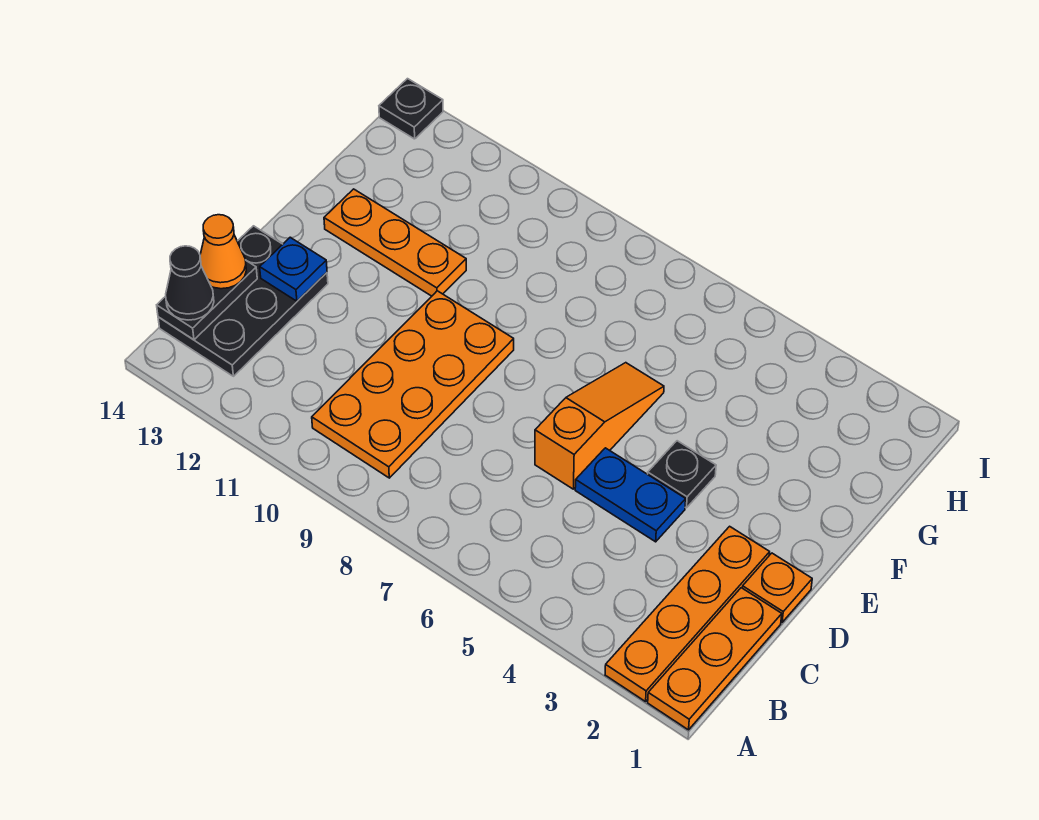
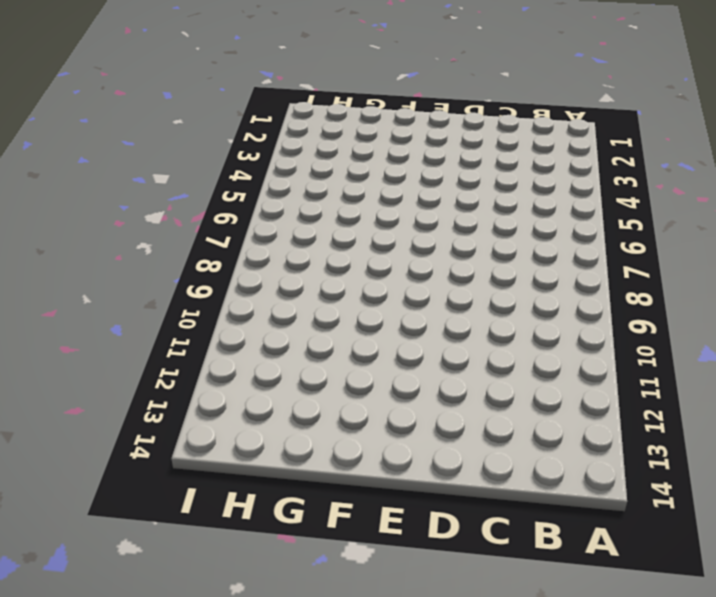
none -> orange 1x3 plate [648,588,782,730]
none -> orange 1x4 plate [605,526,770,702]
none -> orange 2x4 plate [312,291,514,478]

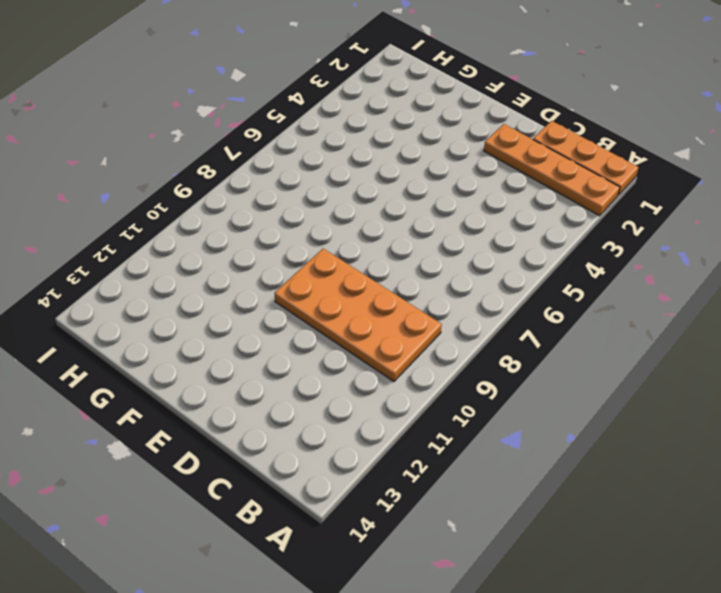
none -> black 2x3 plate [158,226,328,376]
none -> orange 1x1 plate [742,553,812,622]
none -> blue 1x2 plate [575,448,686,542]

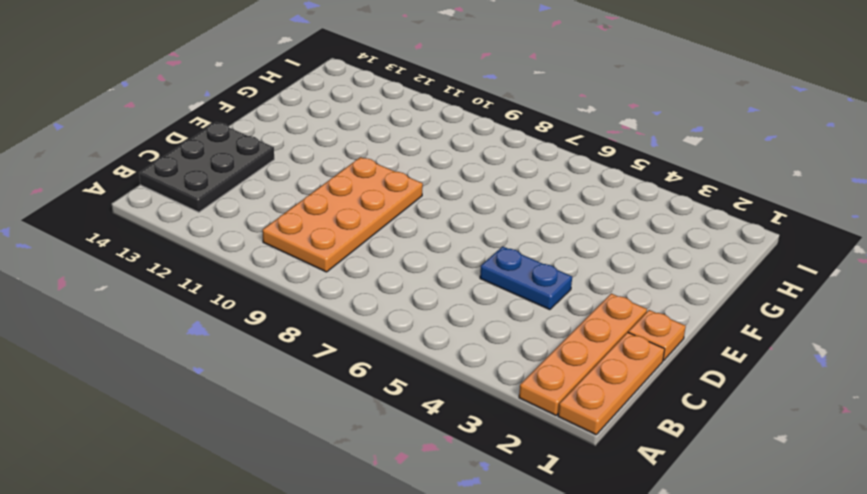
none -> orange 1x3 slope [535,363,664,489]
none -> black 1x1 plate [648,441,716,508]
none -> orange 1x3 plate [324,189,466,296]

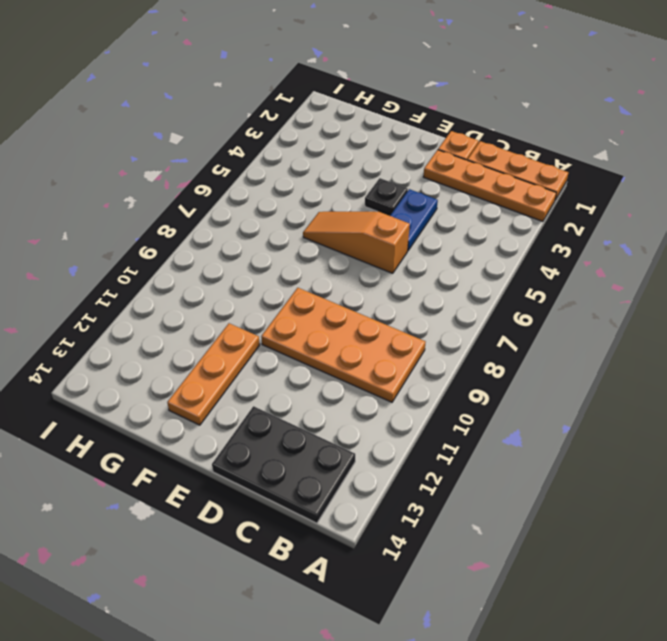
none -> black 1x1 plate [379,79,443,139]
none -> black 1x2 plate [157,260,257,340]
none -> blue 1x1 plate [260,237,327,301]

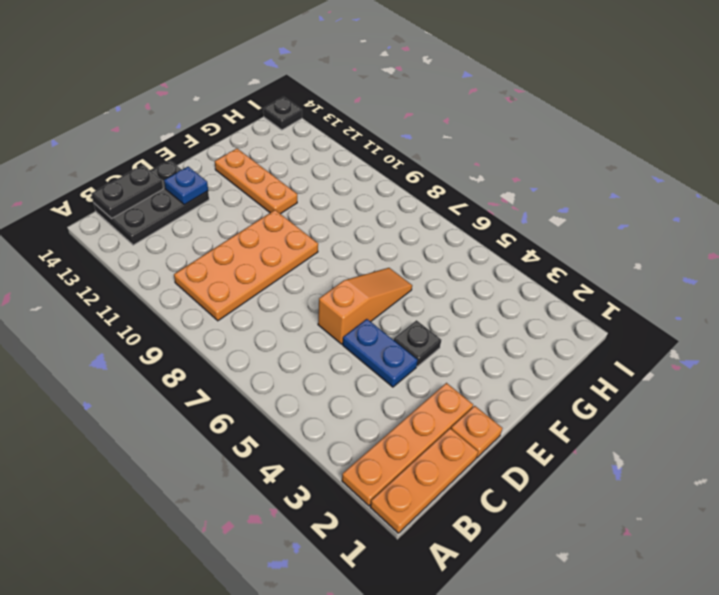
none -> black 1x1 cone [166,246,214,320]
none -> orange 1x1 cone [200,215,246,289]

